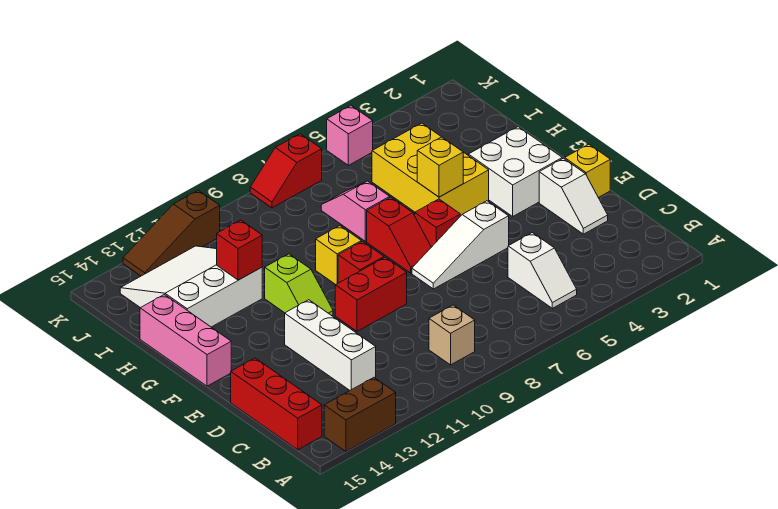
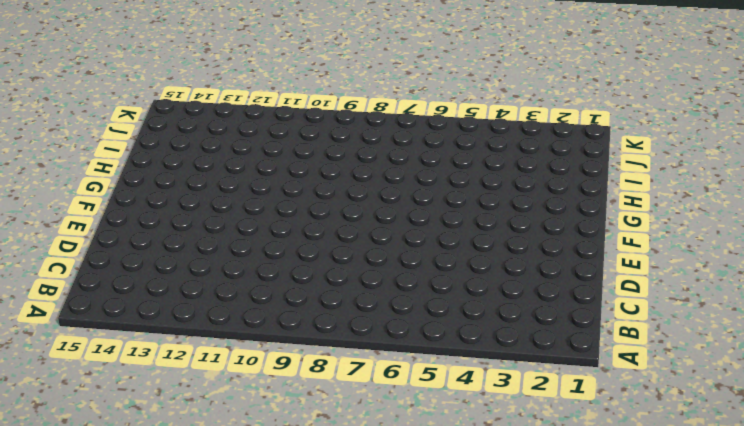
none -> brown 1x2 brick [324,378,396,451]
none -> white 1x2 slope [508,233,577,308]
none -> tan 1x1 brick [429,305,475,365]

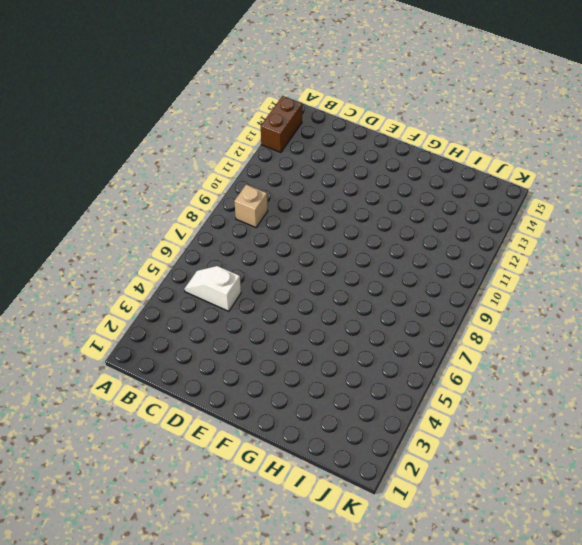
none -> red 1x3 brick [231,358,322,450]
none -> white 1x3 brick [285,300,376,390]
none -> white 1x2 slope [539,158,608,234]

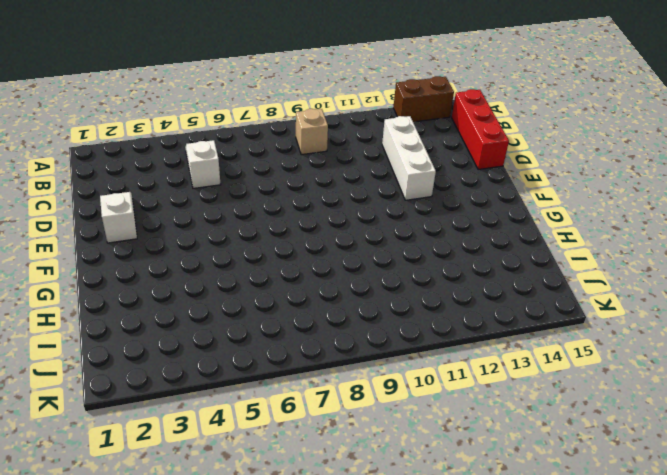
none -> yellow 1x1 brick [565,144,610,198]
none -> white 1x3 slope [412,201,509,289]
none -> red 1x2 brick [335,257,407,331]

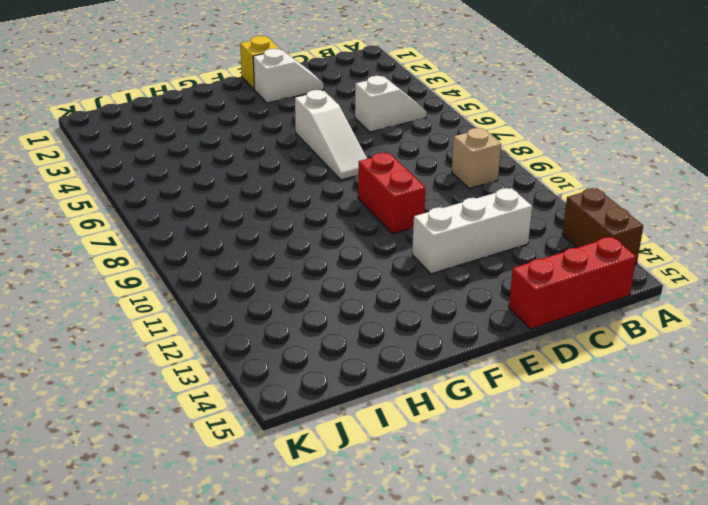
none -> white 2x2 brick [468,127,562,216]
none -> red 1x1 brick [415,199,460,247]
none -> red 1x2 slope [367,197,431,273]

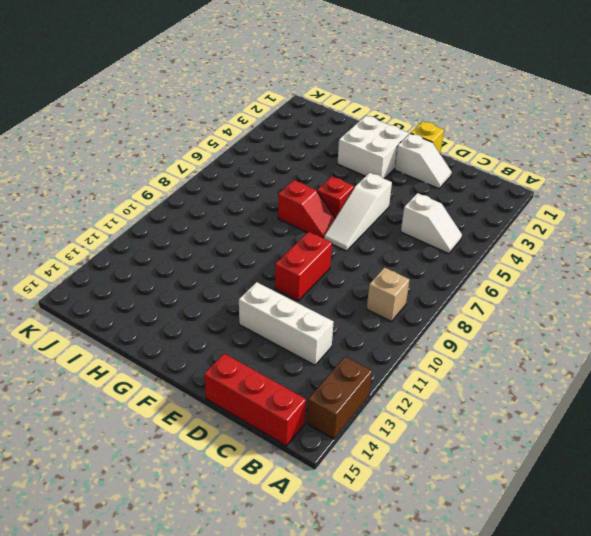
none -> red 1x1 brick [338,242,384,283]
none -> lime 1x2 slope [265,254,333,316]
none -> pink 1x3 brick [140,295,231,386]

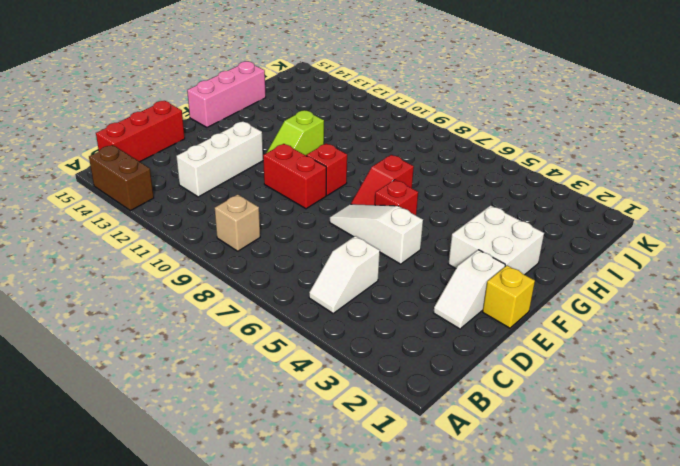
none -> yellow 2x3 brick [372,123,489,216]
none -> yellow 1x1 brick [316,226,361,285]
none -> pink 1x2 slope [321,181,390,241]

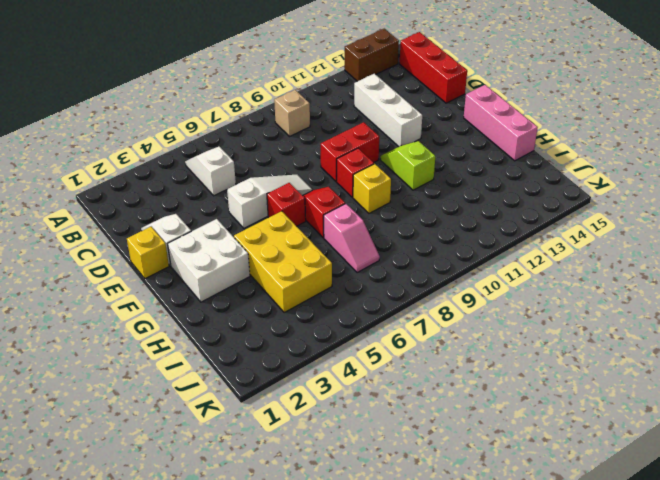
none -> white 3x3 slope [120,246,262,327]
none -> pink 1x1 brick [327,106,373,165]
none -> red 1x2 slope [250,134,322,208]

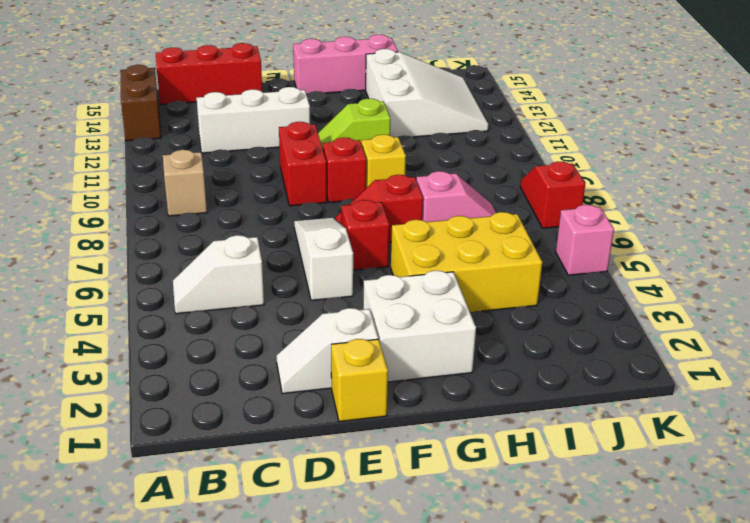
none -> brown 1x3 slope [123,190,220,276]
none -> yellow 1x1 brick [417,137,463,197]
none -> red 1x1 brick [217,220,262,280]

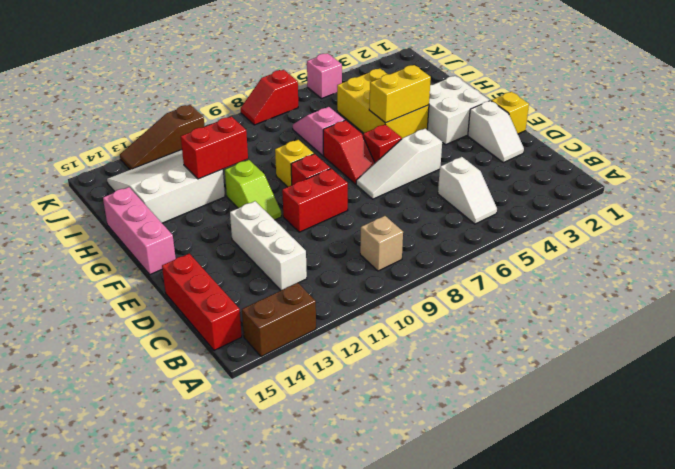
yellow 1x2 brick [369,65,431,123] -> yellow 1x1 brick [417,137,463,197]
red 1x2 brick [181,117,248,179] -> red 1x1 brick [217,220,262,280]

